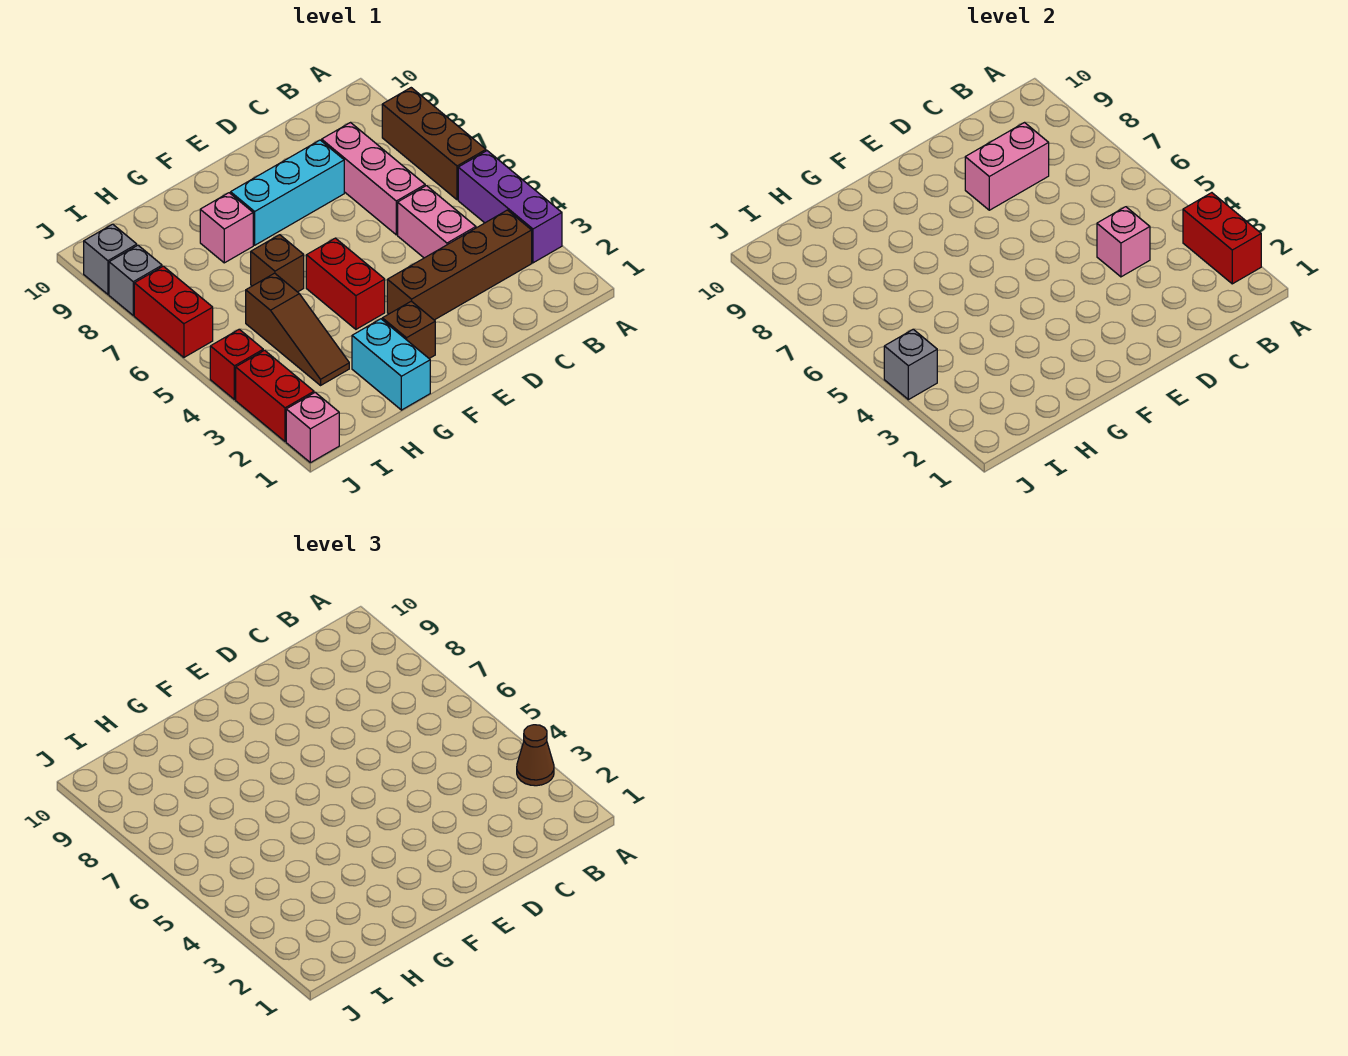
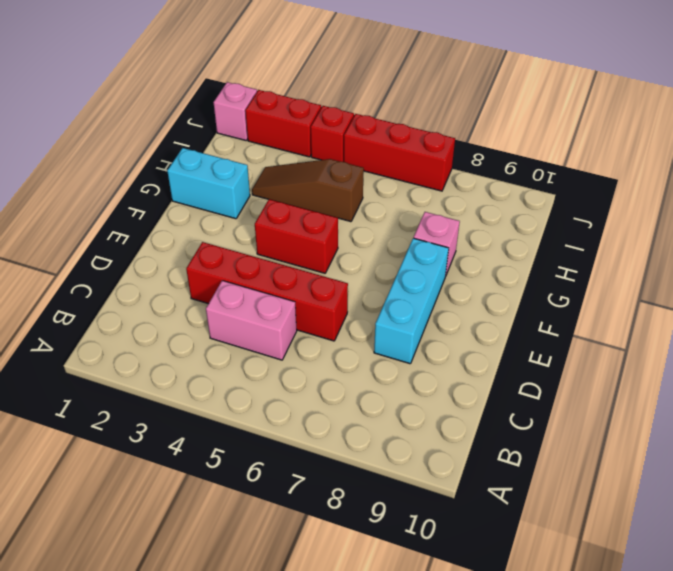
red 1x4 brick [186,242,348,341] -> brown 1x4 brick [387,210,532,320]
red 1x3 brick [344,114,455,191] -> red 1x2 brick [134,266,213,357]
none -> purple 1x3 brick [458,151,562,263]
none -> brown 1x3 brick [382,88,486,200]
none -> pink 1x3 brick [322,122,425,235]

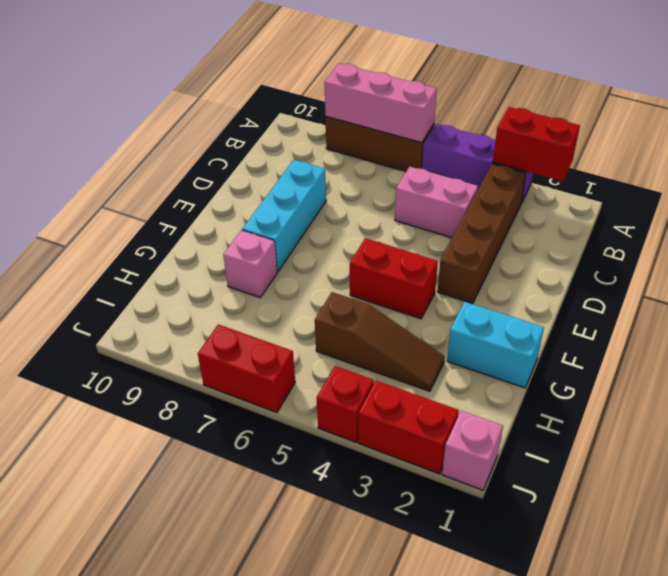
pink 1x3 brick [324,63,437,143] -> pink 1x3 brick moved to [322,122,425,235]
none -> brown 1x1 brick [382,301,435,358]
none -> brown 1x1 brick [251,235,304,292]
none -> grey 1x1 brick [109,245,162,315]

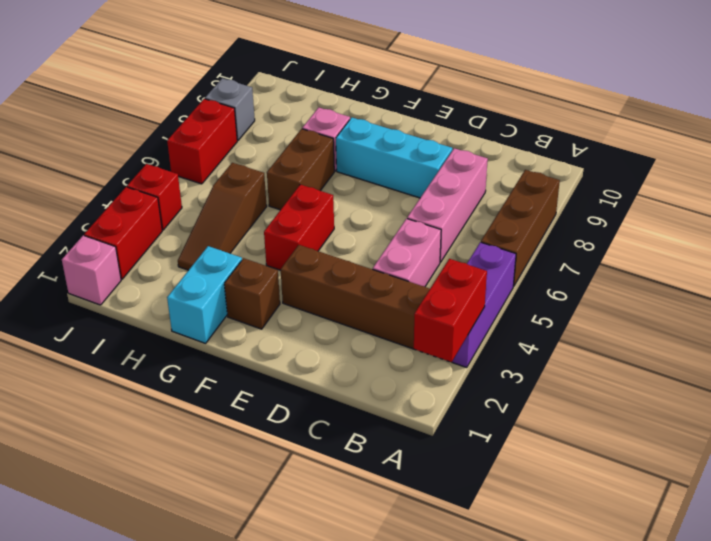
brown 1x2 brick [267,129,334,210] -> brown 1x1 brick [251,235,304,292]
none -> grey 1x1 brick [84,224,137,294]
none -> pink 1x1 brick [1097,207,1150,277]
none -> pink 1x2 brick [965,122,1049,210]

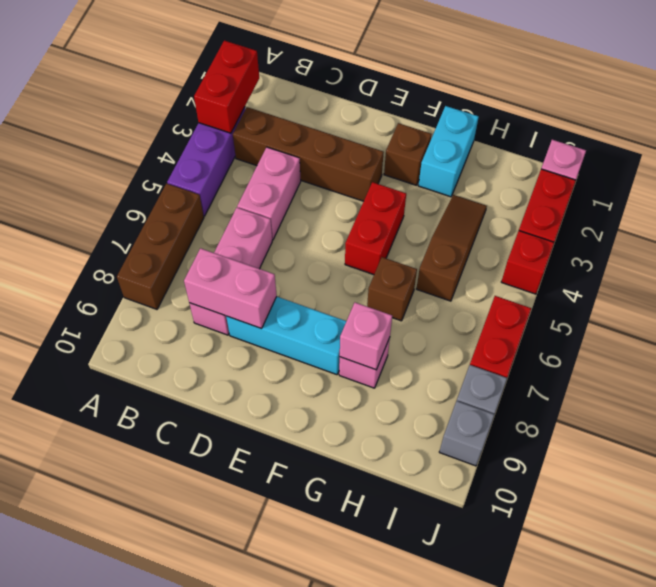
pink 1x1 brick [340,303,392,370] -> pink 1x1 brick moved to [1097,207,1150,277]
none -> grey 1x1 brick [884,329,937,400]
none -> brown 1x1 cone [517,725,554,786]

